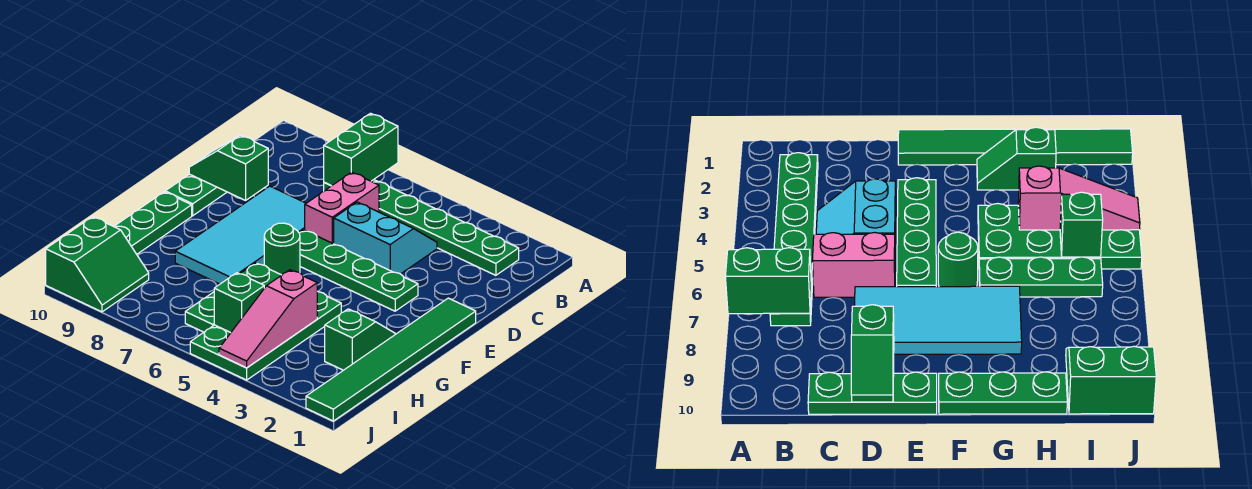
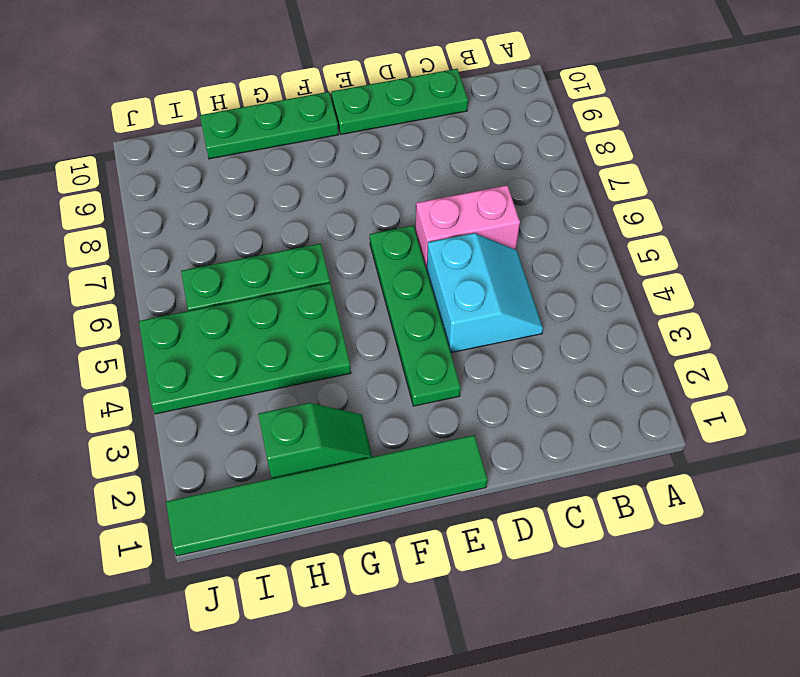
none -> green 1x6 plate [324,180,519,275]
none -> cyan 2x4 tile [175,186,306,284]
none -> green 1x1 round brick [264,223,300,275]

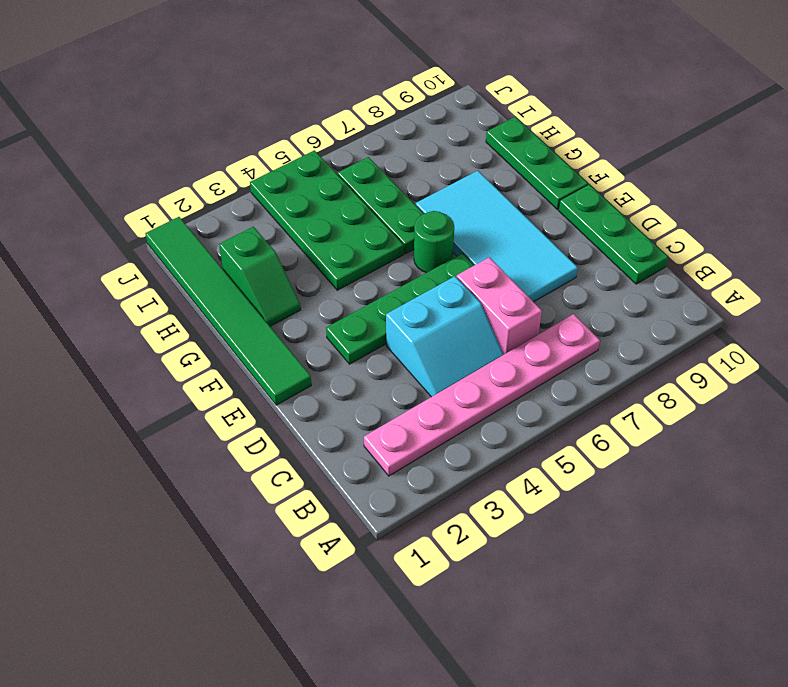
pink 1x6 plate [364,314,600,476] -> green 1x6 plate [324,180,519,275]
none -> green 2x2 slope [46,217,149,312]
none -> green 1x2 brick [324,113,398,186]
none -> green 1x2 slope [189,135,268,200]

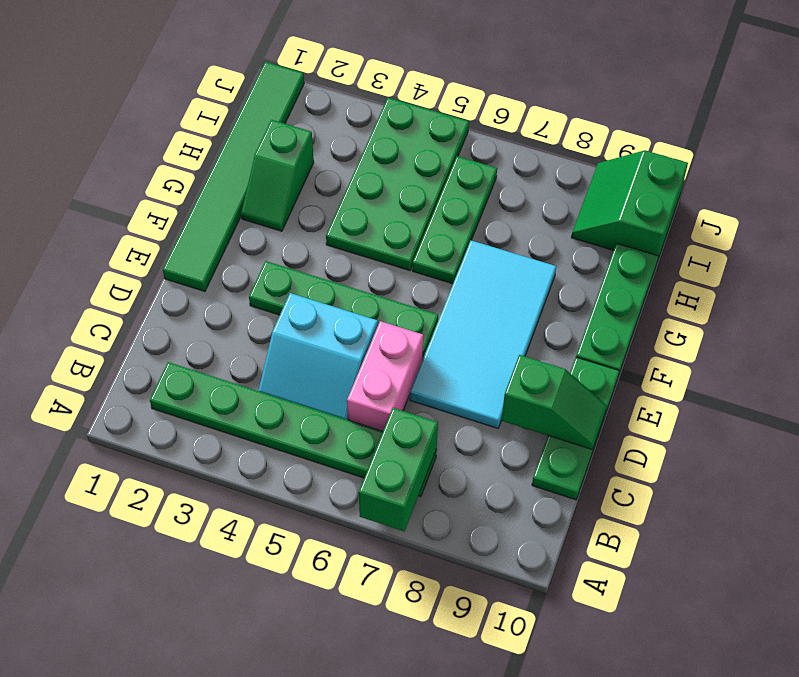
none -> green 1x1 round brick [264,223,300,275]
none -> pink 1x3 slope [219,270,317,368]
none -> green 1x1 brick [214,273,264,333]

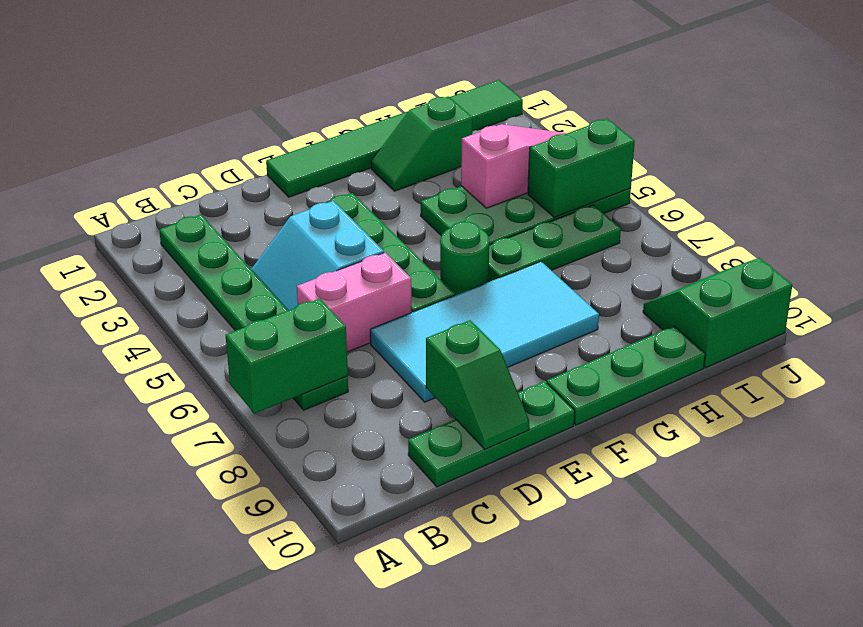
green 1x2 brick [528,119,635,217] -> green 1x1 brick [214,273,264,333]

